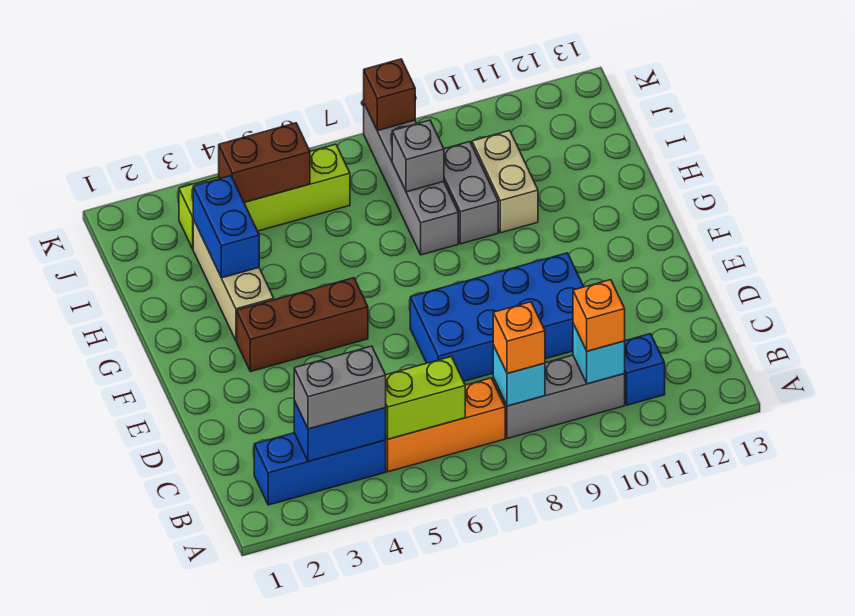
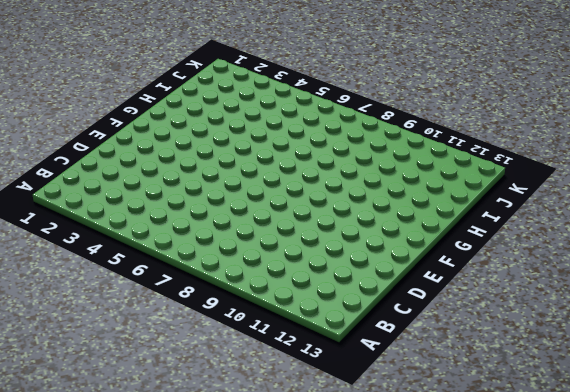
none -> blue 1x3 brick [254,433,386,505]
none -> orange 1x3 brick [386,378,505,472]
none -> grey 1x3 brick [493,355,625,439]

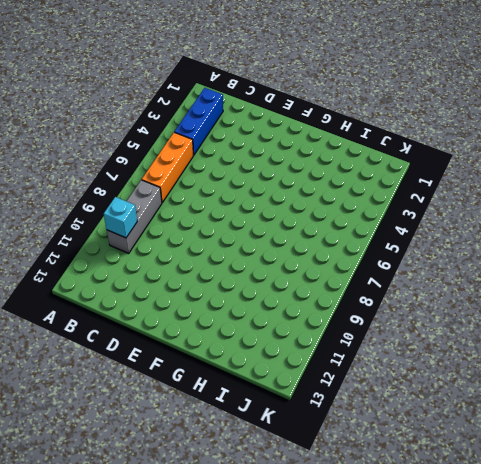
none -> blue 1x1 brick [624,334,665,405]
none -> blue 2x4 brick [410,253,584,381]
none -> brown 1x3 brick [237,278,368,372]

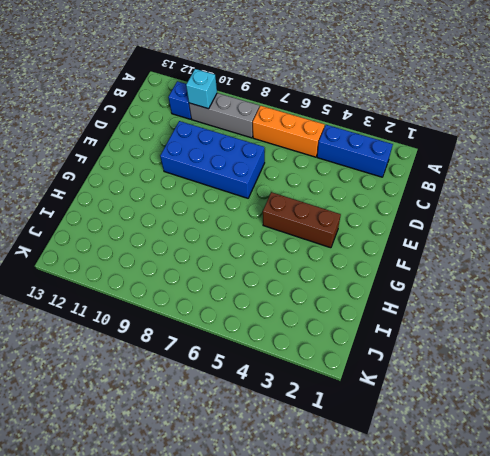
none -> tan 1x3 brick [193,219,274,341]
none -> grey 1x4 brick [364,104,458,255]
none -> grey 1x2 brick [444,142,498,244]

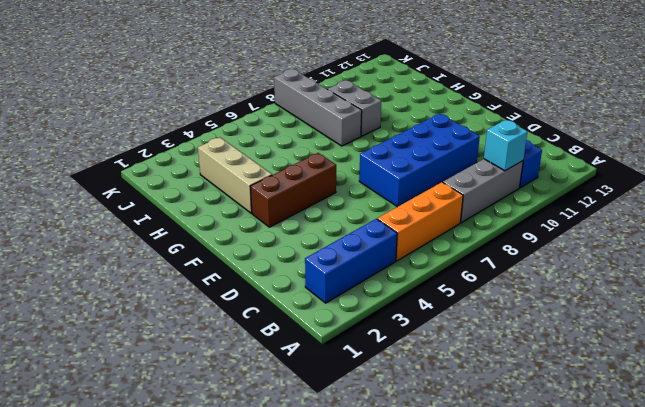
none -> tan 1x2 brick [472,131,538,233]
none -> lime 1x4 brick [179,144,350,249]
none -> blue 1x2 brick [294,401,386,462]

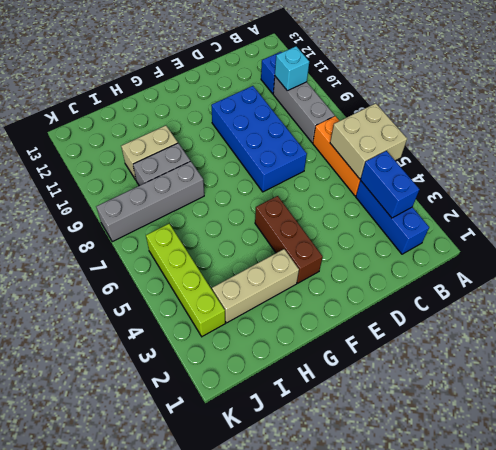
tan 2x2 brick [330,103,407,179] -> lime 1x2 brick [385,357,465,439]
none -> cyan 1x1 brick [493,345,545,406]
none -> blue 1x2 brick [193,176,259,278]
none -> grey 1x1 brick [392,120,444,192]

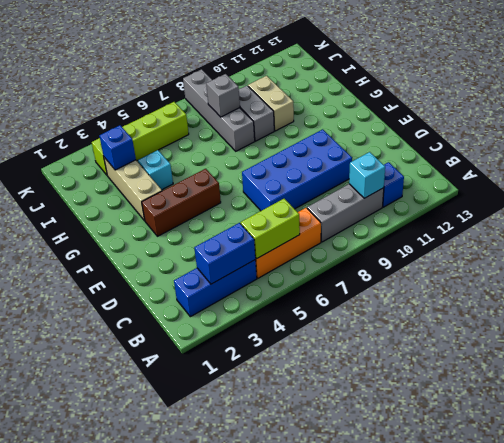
cyan 1x1 brick [138,150,173,190] -> cyan 1x1 brick moved to [493,345,545,406]
blue 1x1 brick [99,125,136,170] -> blue 1x2 brick [193,176,259,278]
none -> brown 1x2 brick [219,123,310,202]
none -> brown 1x1 brick [364,59,415,131]
none -> grey 1x2 brick [294,346,386,429]

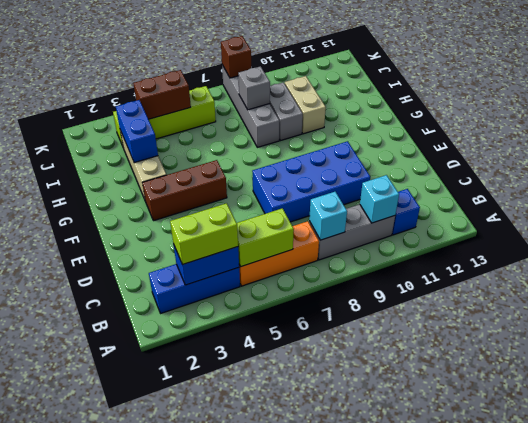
lime 1x2 brick [170,203,238,265] -> grey 1x2 brick [294,346,386,429]
none -> orange 1x1 brick [493,302,545,374]
none -> orange 1x1 brick [573,280,625,351]

